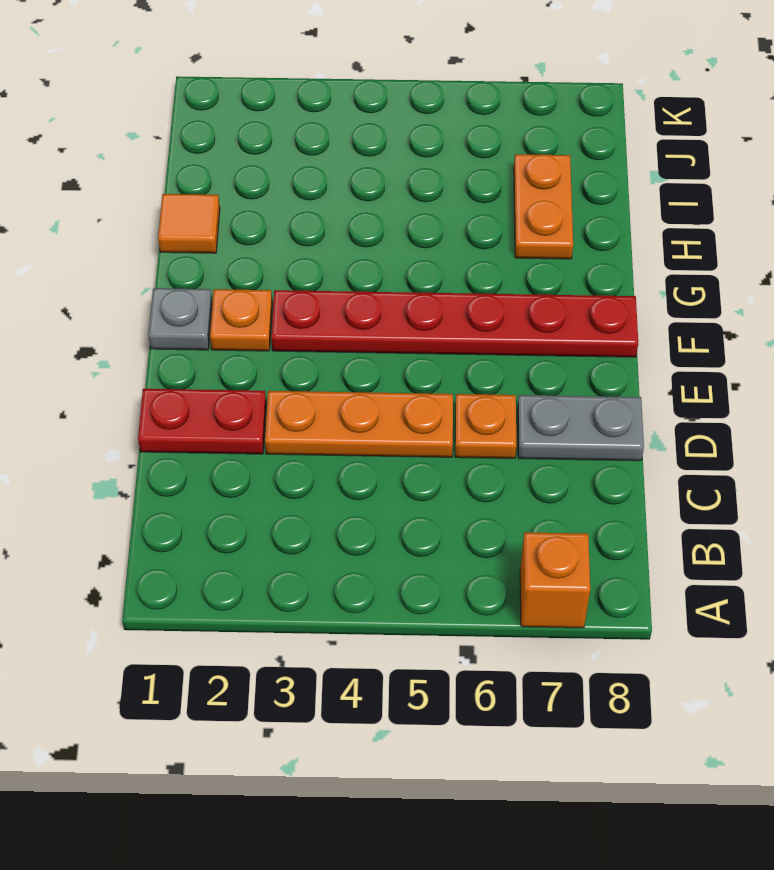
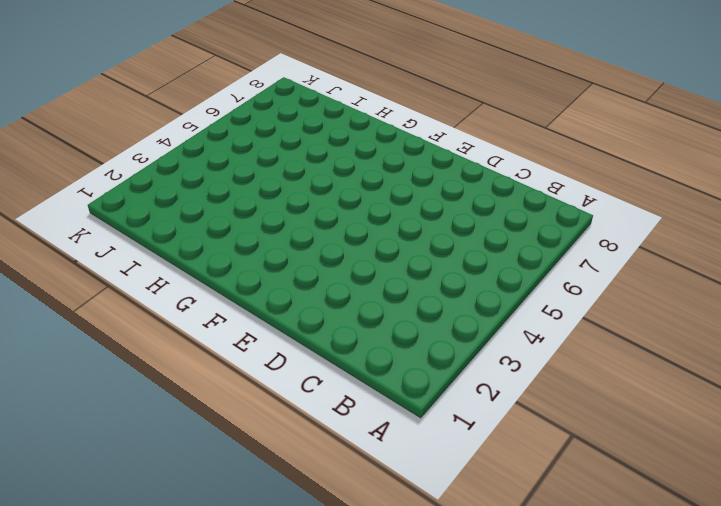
none -> orange 1x1 brick [520,532,590,628]
none -> red 1x2 plate [138,389,266,454]

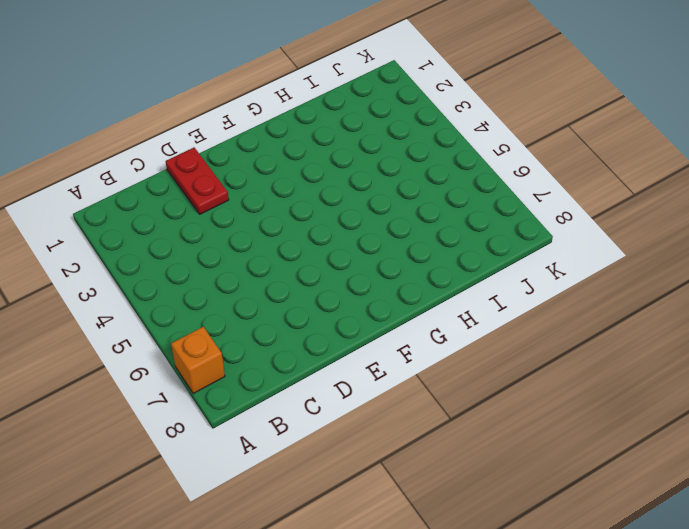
none -> orange 1x3 plate [265,391,453,457]
none -> orange 1x1 plate [455,394,516,458]

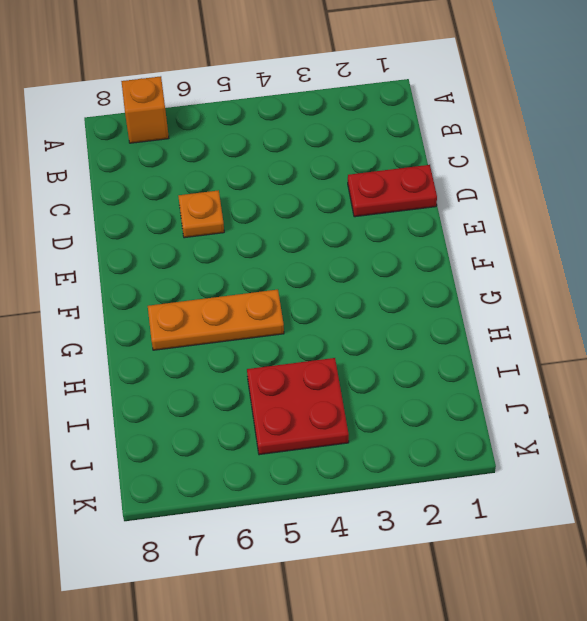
orange 1x3 plate [148,290,284,350] -> orange 1x3 plate moved to [265,391,453,457]
red 2x2 plate [247,358,349,455] -> none
none -> grey 1x2 plate [517,395,644,461]
none -> grey 1x1 plate [148,288,212,350]

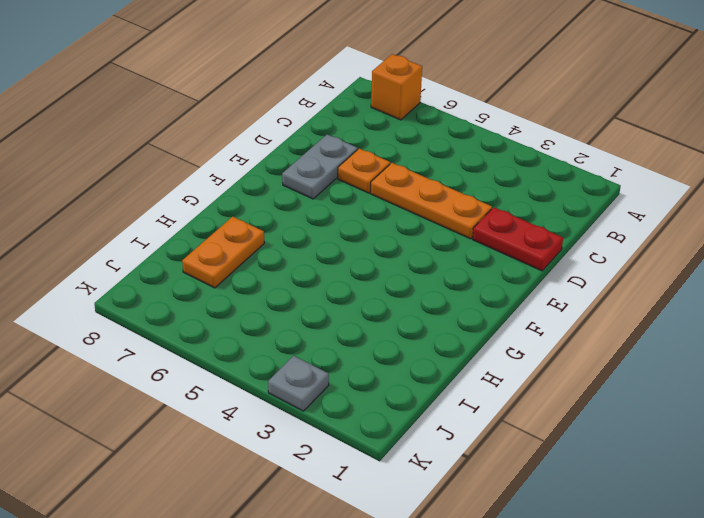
grey 1x2 plate [282,134,358,199] -> grey 1x2 plate turned to [517,395,644,461]
grey 1x1 plate [268,356,329,411] -> grey 1x1 plate moved to [148,288,212,350]
none -> orange 1x1 plate [210,289,272,351]
none -> red 1x6 plate [271,290,638,357]

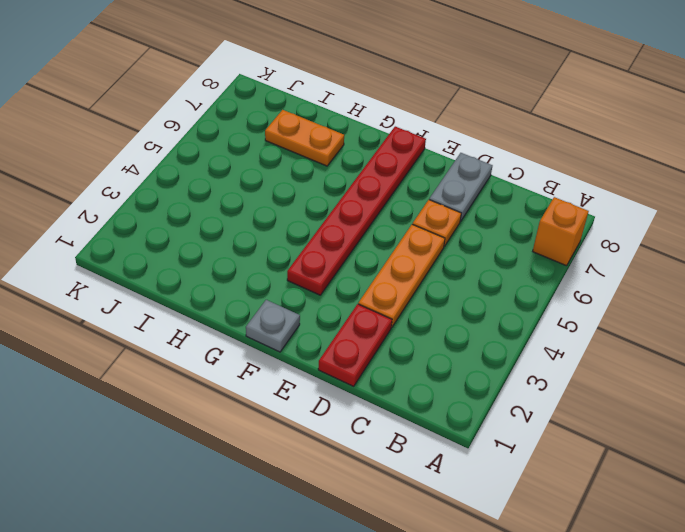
none -> orange 1x1 plate [210,289,272,351]
none -> orange 1x1 tile [158,194,220,253]

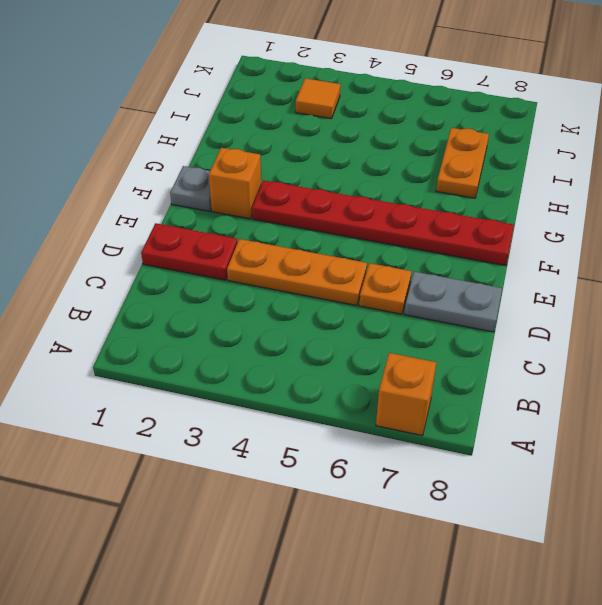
orange 1x1 brick [209,148,261,219] -> orange 1x1 plate [210,289,272,351]
orange 1x1 tile [296,78,340,119] -> orange 1x1 tile moved to [158,194,220,253]

